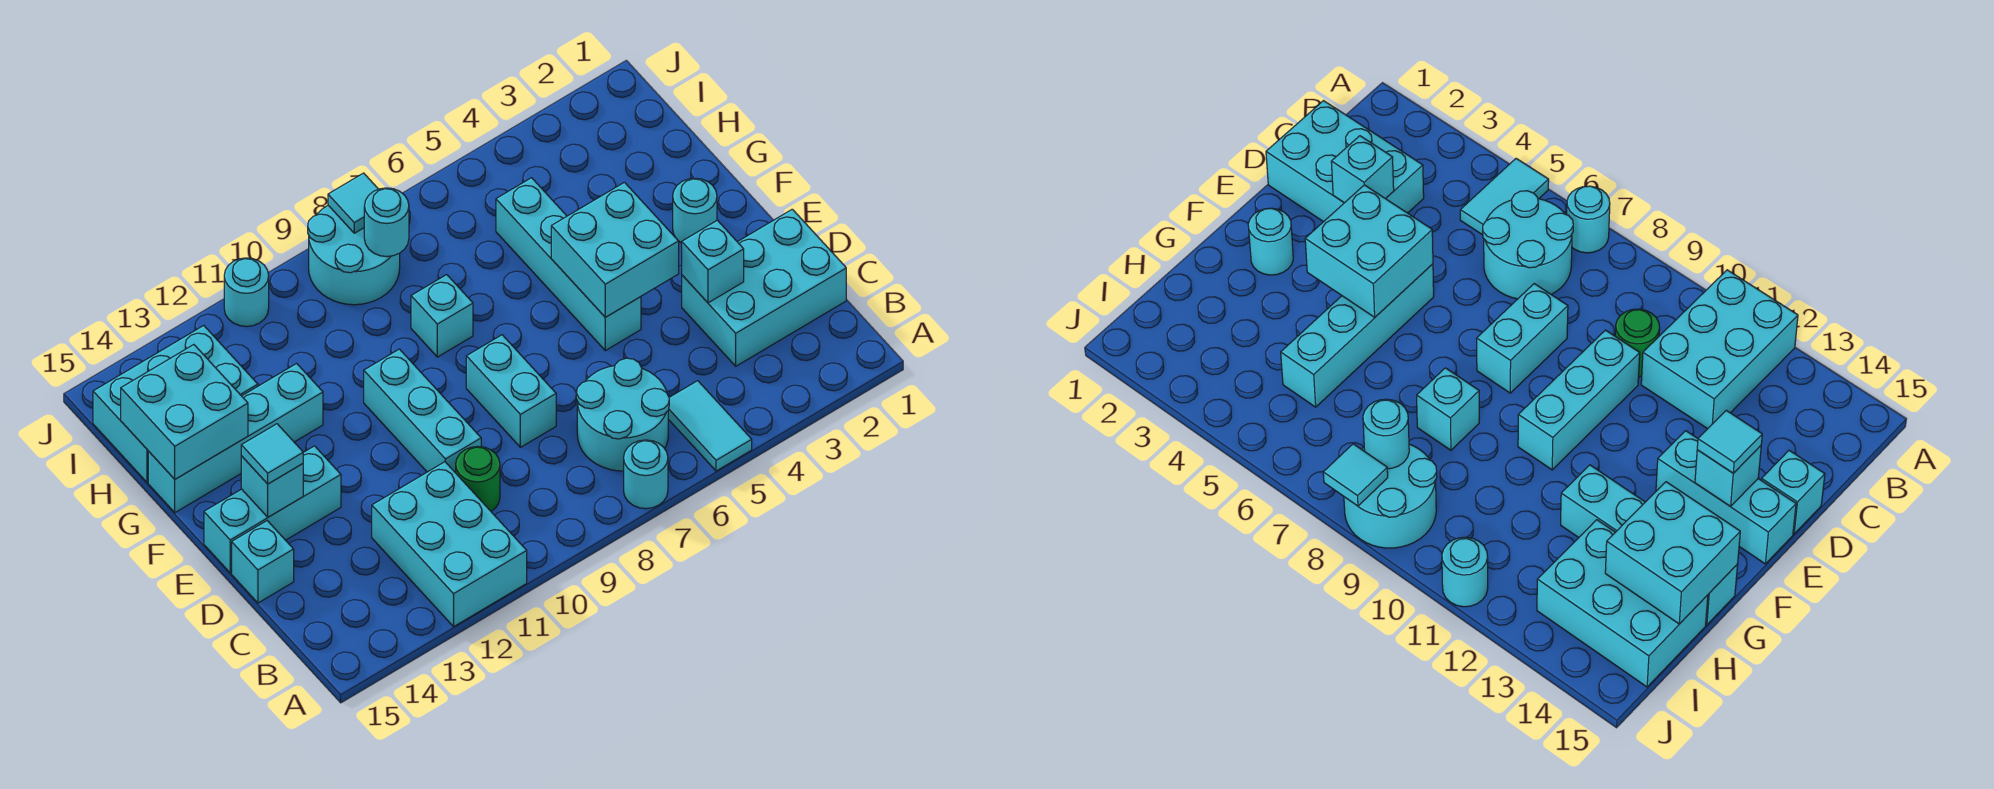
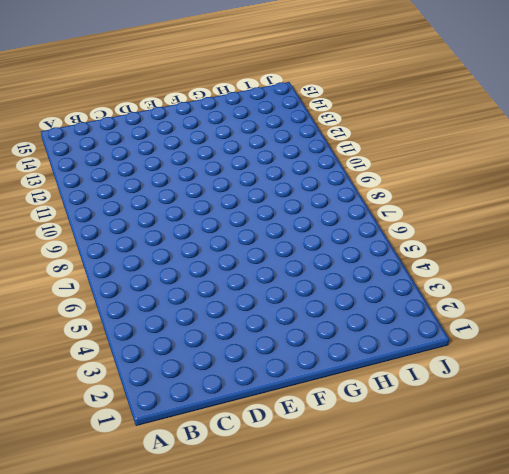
none -> cyan 1x2 tile [668,381,752,471]
none -> cyan 1x1 round brick [624,440,668,509]
none -> cyan 2x3 brick [372,462,527,627]

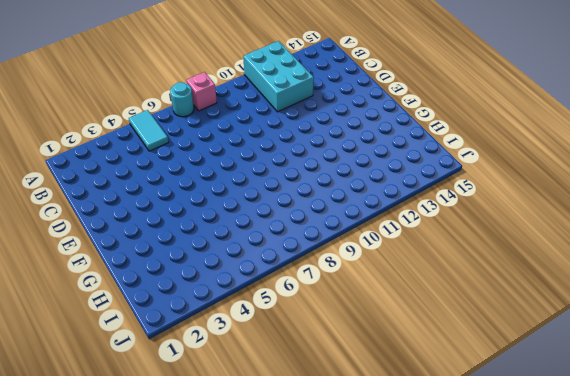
pink 1x1 brick [186,72,217,111] -> none
none -> cyan 2x2 round brick [576,358,669,471]
none -> cyan 2x3 brick [682,209,846,366]
none -> green 1x1 round brick [456,446,500,511]

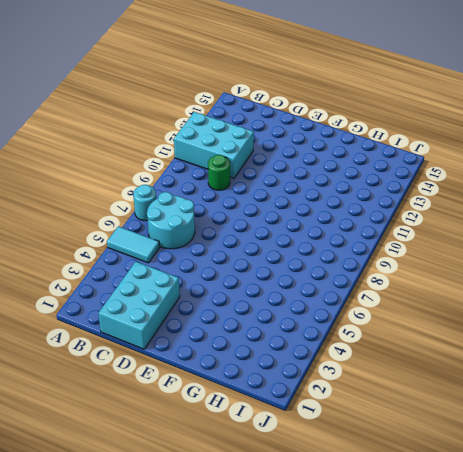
none -> cyan 1x2 brick [466,335,556,447]
none -> cyan 1x3 brick [364,349,481,473]
none -> cyan 1x1 brick [232,521,294,603]

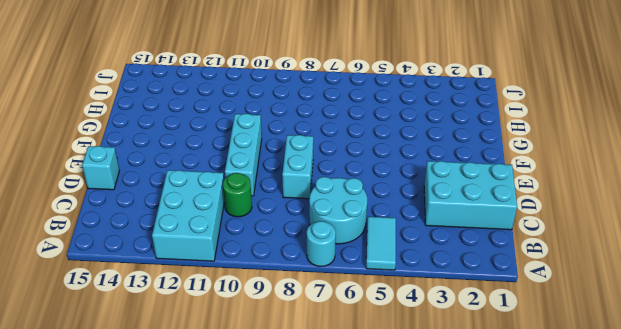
none -> cyan 1x4 brick [496,178,641,351]
none -> cyan 1x3 brick [204,446,341,573]
none -> cyan 1x1 round brick [673,178,717,243]

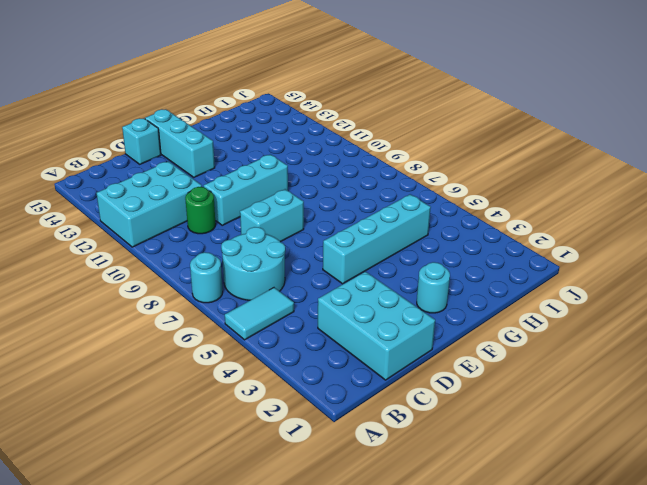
none -> cyan 1x1 brick [411,275,473,357]
none -> cyan 1x4 brick [148,363,323,513]
none -> cyan 2x3 brick [93,326,258,483]

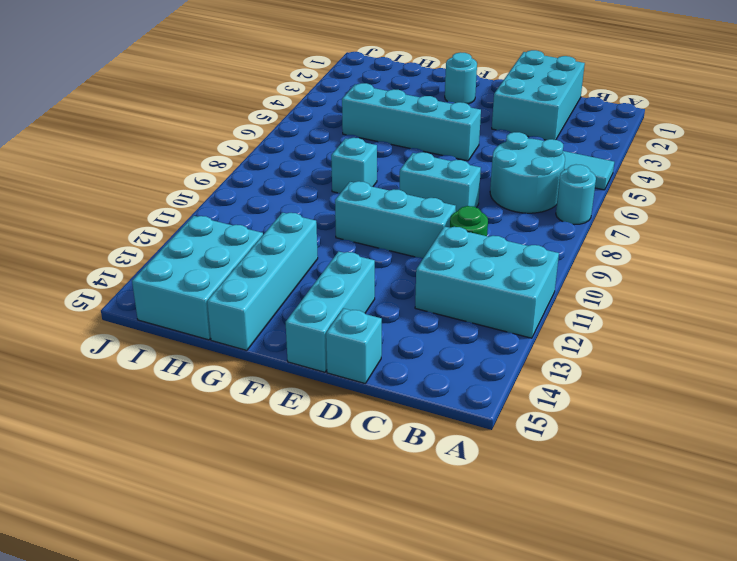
none -> cyan 2x2 round brick [308,206,400,305]
none -> cyan 1x1 round brick [224,258,269,327]
none -> cyan 1x1 brick [682,220,744,303]

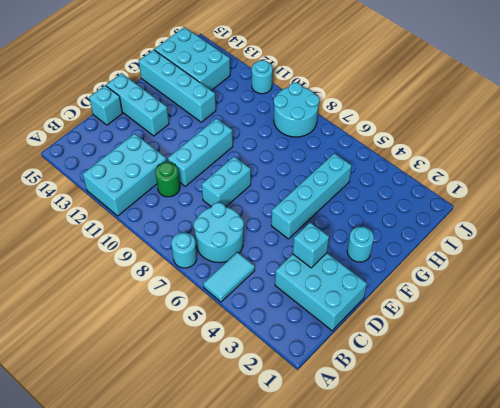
none -> cyan 1x1 brick [411,275,473,357]
none -> cyan 2x2 brick [551,182,679,317]
none -> cyan 1x1 brick [241,456,303,517]

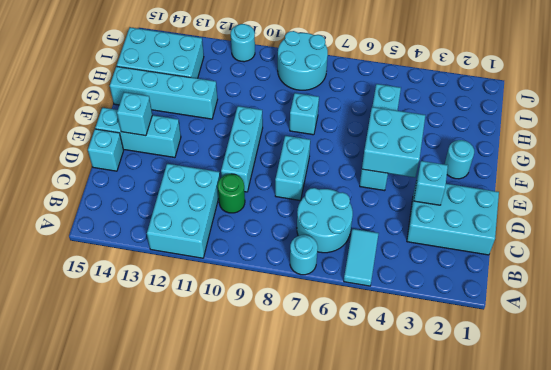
none -> cyan 2x2 brick [121,345,248,479]
none -> cyan 1x1 round brick [364,188,409,257]
none -> cyan 1x1 tile [328,173,378,233]

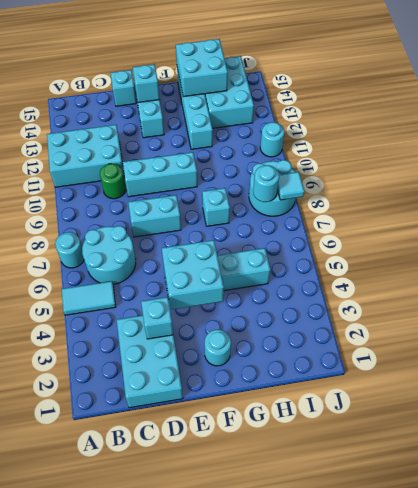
none -> cyan 1x1 tile [241,424,303,484]

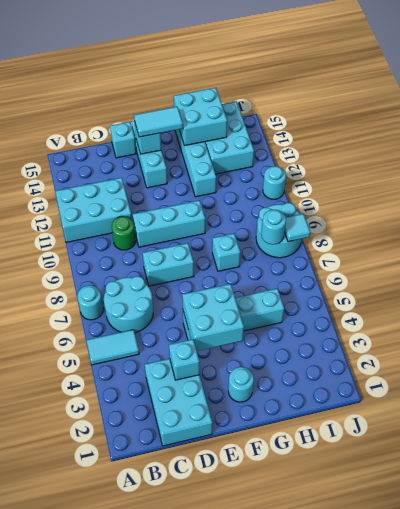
cyan 1x2 tile [134,107,183,137] -> cyan 1x1 tile [241,424,303,484]

